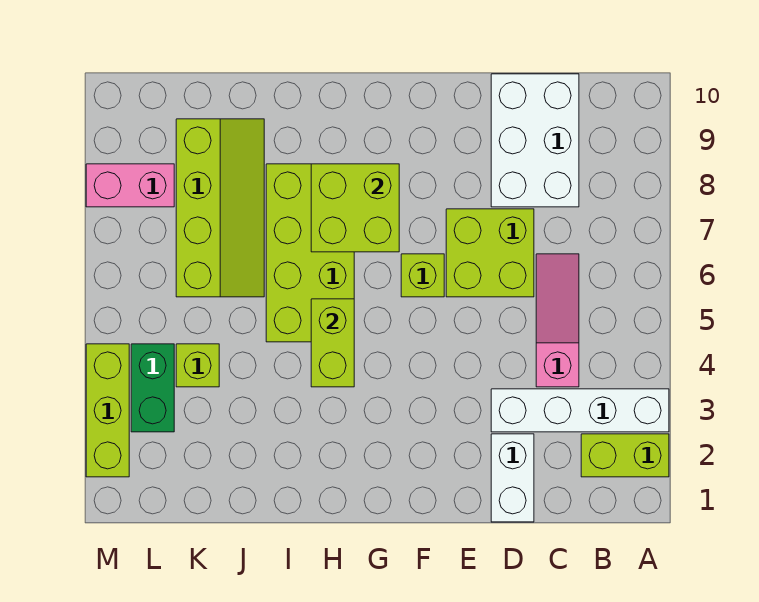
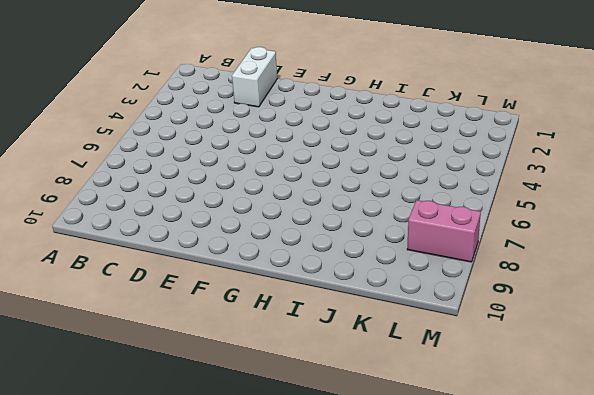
none -> lime 1x2 brick [581,434,669,477]
none -> white 1x4 brick [491,389,669,432]
none -> pink 1x3 slope [536,254,579,387]

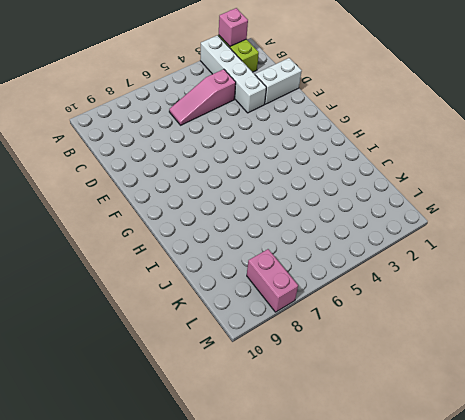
pink 1x1 brick [219,8,248,46] -> none
none -> white 2x3 brick [491,74,579,207]
none -> lime 2x2 brick [446,209,534,297]
none -> lime 1x1 brick [401,254,444,297]

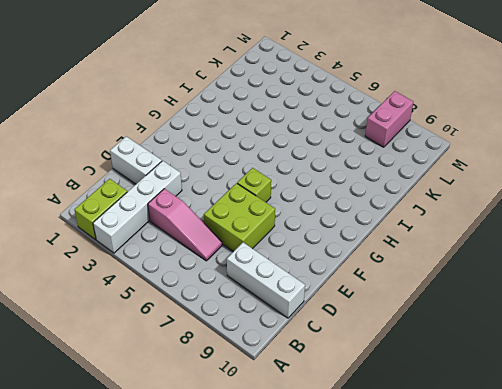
white 1x3 brick [227,243,305,318] -> white 2x3 brick [491,74,579,207]
none -> lime 2x4 brick [266,164,354,342]
none -> lime 2x4 slope [176,119,264,297]
none -> lime 1x1 brick [176,344,219,387]

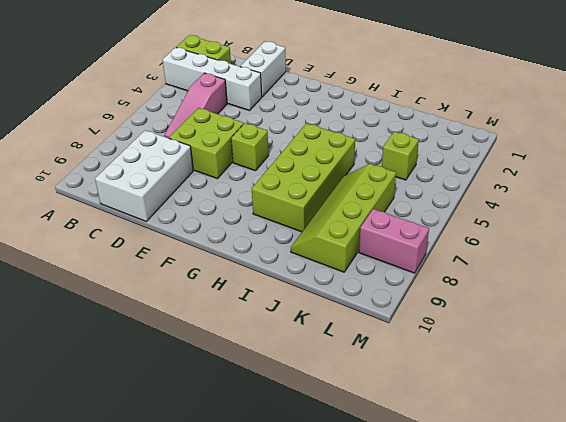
none -> green 1x2 brick [131,344,174,432]
none -> lime 1x3 brick [86,344,129,477]
none -> lime 2x2 brick [311,164,399,252]

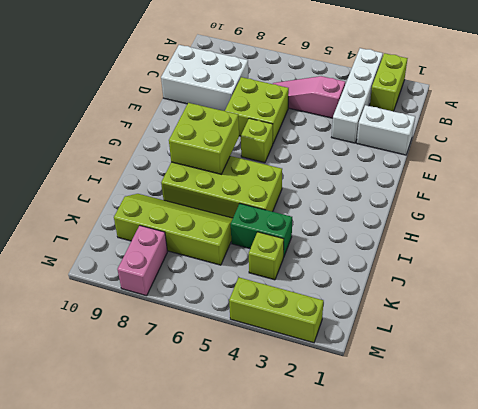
green 1x2 brick [231,204,292,257] -> green 1x2 brick moved to [131,344,174,432]
none -> lime 1x2 brick [311,299,354,387]

